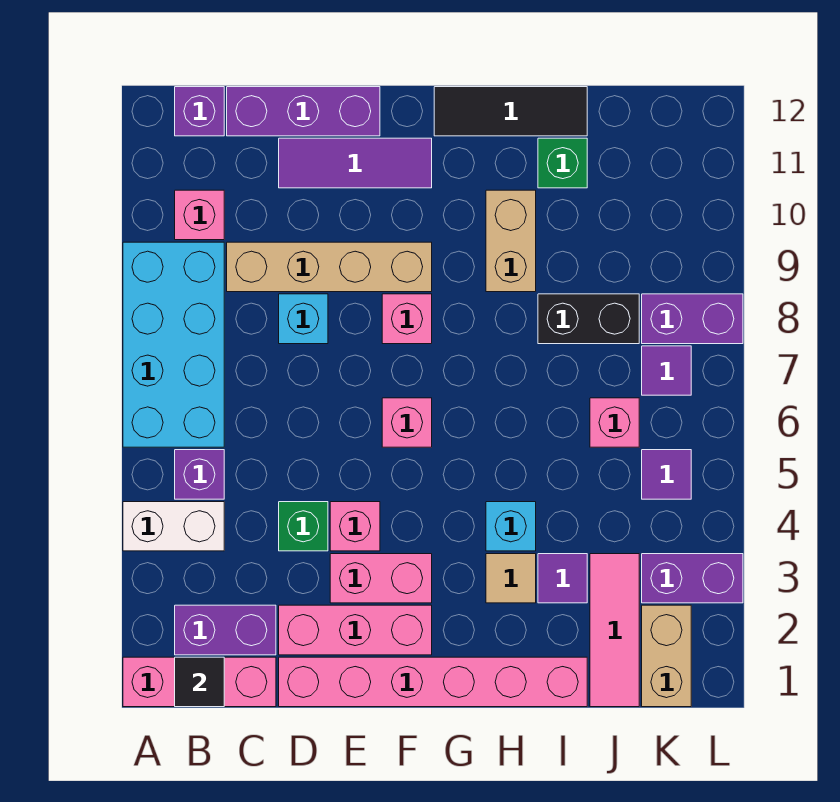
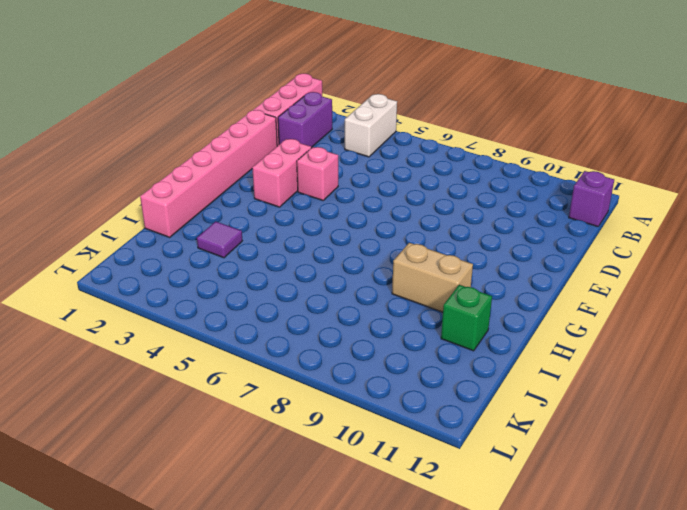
none -> cyan 2x4 brick [123,242,224,447]
none -> purple 1x1 brick [175,450,224,499]
none -> pink 1x1 brick [175,190,224,240]
none -> tan 1x4 brick [227,242,432,292]

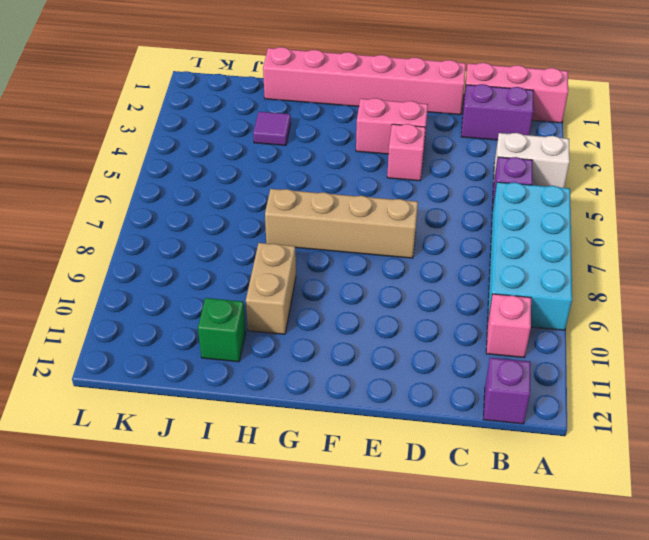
tan 1x4 brick [265,189,418,258] -> tan 1x4 brick moved to [227,242,432,292]
none -> purple 1x3 brick [227,87,380,136]
none -> pink 1x3 brick [279,605,432,655]
none -> green 1x1 brick [279,502,328,551]
none -> cyan 1x1 brick [279,294,328,344]

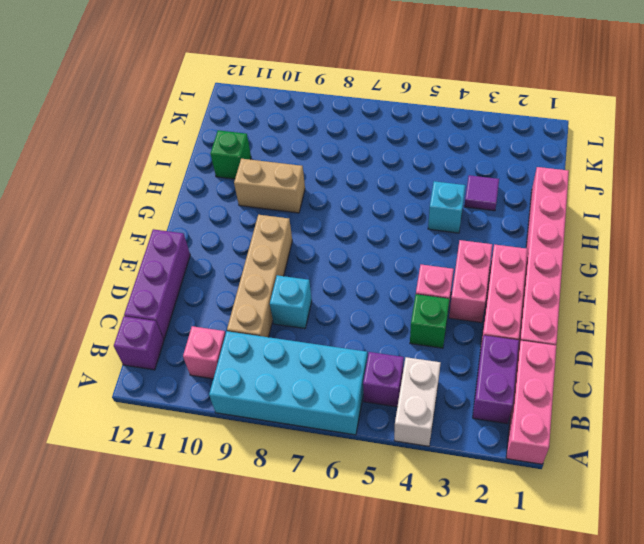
none -> purple 1x3 tile [279,138,432,188]
none -> pink 1x1 brick [382,398,432,447]
none -> pink 1x1 brick [382,294,432,344]
none -> black 1x3 tile [434,87,587,136]

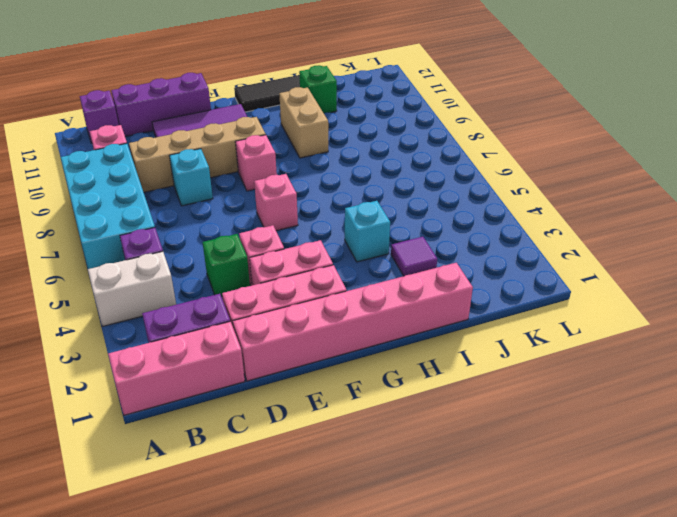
none -> tan 1x1 tile [486,554,536,603]
none -> black 1x2 brick [538,294,639,344]
none -> pink 1x3 tile [590,554,639,707]
none -> pink 1x1 brick [590,398,639,447]

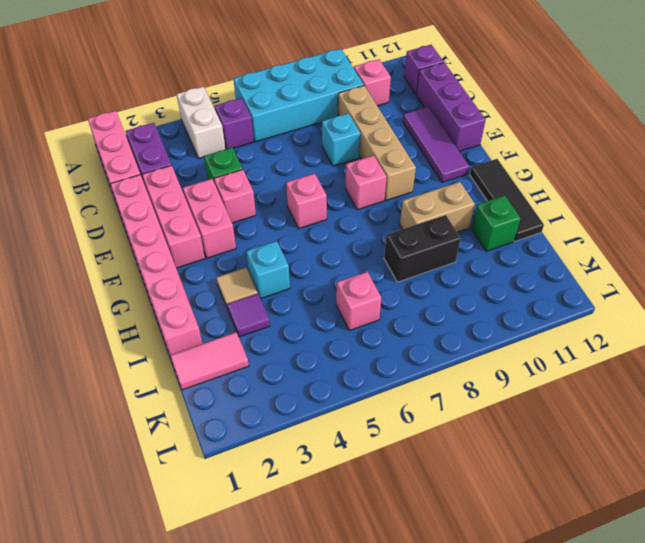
black 1x2 brick [384,215,461,282] -> black 1x2 brick turned to [538,294,639,344]
pink 1x2 tile [170,332,249,390] -> pink 1x3 tile [590,554,639,707]
none -> tan 1x2 brick [642,605,691,707]
none -> purple 1x2 brick [642,554,743,603]
none -> purple 1x1 tile [642,450,691,499]
none -> purple 1x1 tile [642,346,691,395]

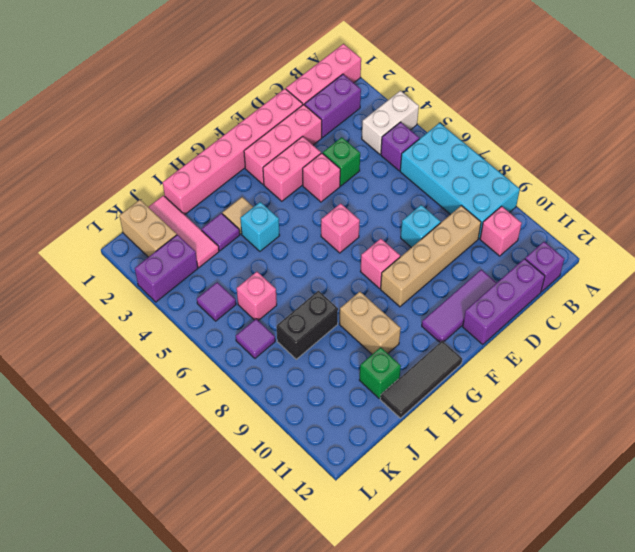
none -> purple 1x2 brick [642,294,743,344]
none -> black 1x1 tile [175,657,224,707]

